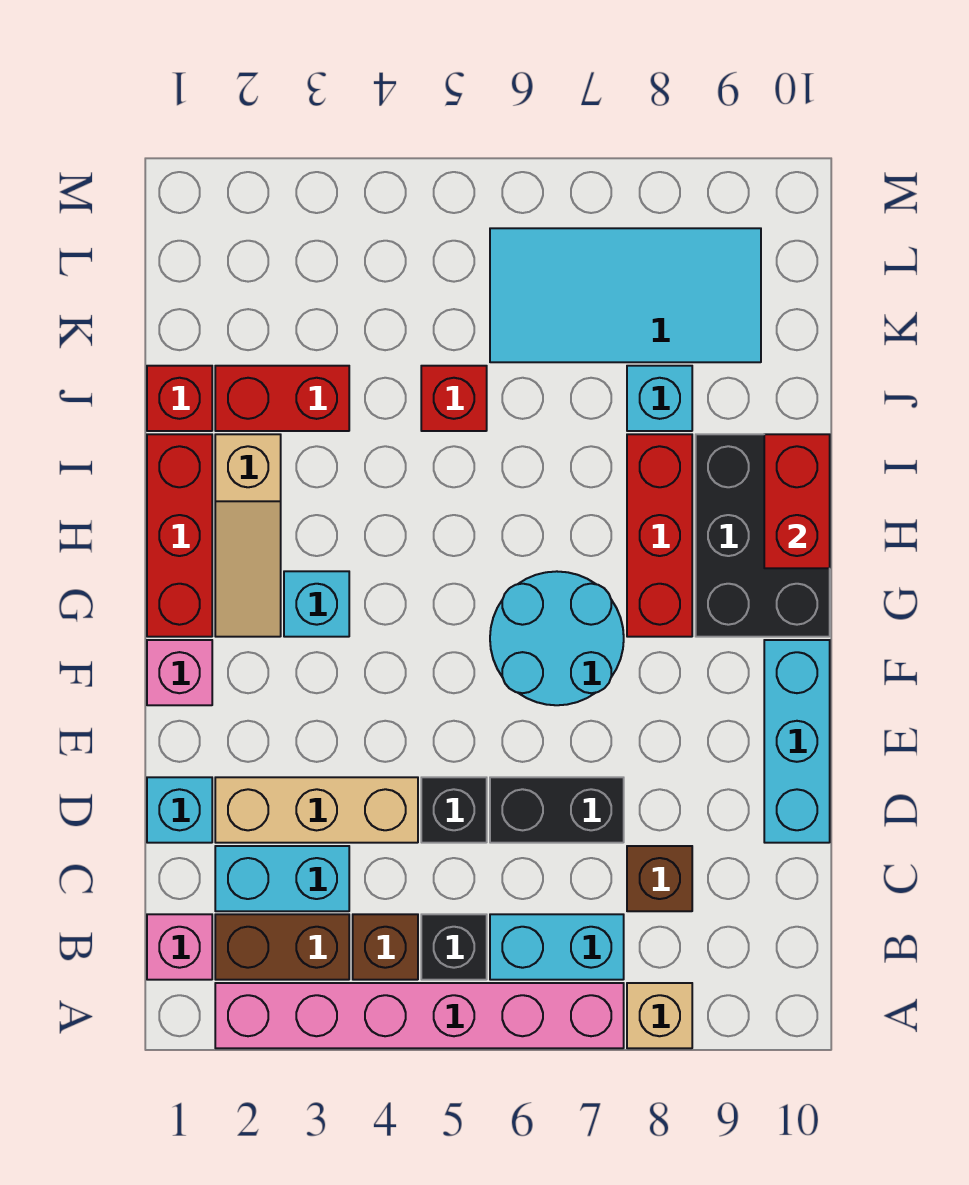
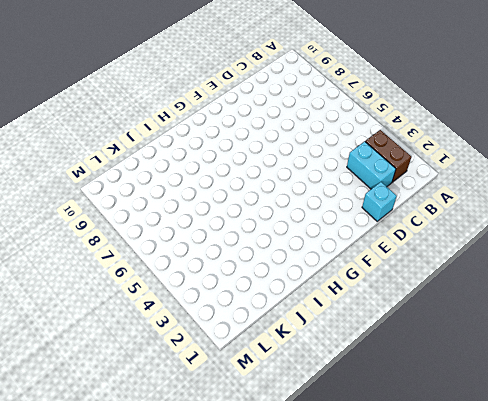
none -> pink 1x6 brick [215,983,624,1048]
none -> tan 1x1 brick [627,983,692,1048]
none -> pink 1x1 brick [147,914,212,980]

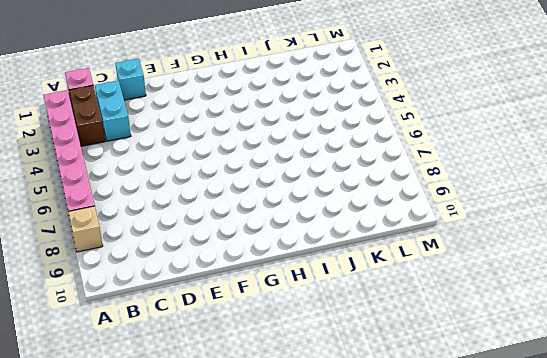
none -> brown 1x1 brick [353,914,418,980]
none -> black 1x1 brick [421,914,487,980]
none -> cyan 1x2 brick [490,914,624,980]

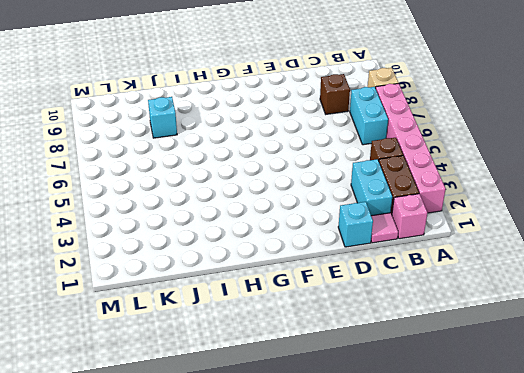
pink 1x1 tile [371,213,398,243] -> none
none -> black 1x1 brick [421,914,487,980]
none -> tan 1x3 brick [215,777,418,843]
none -> black 1x1 brick [421,777,487,843]

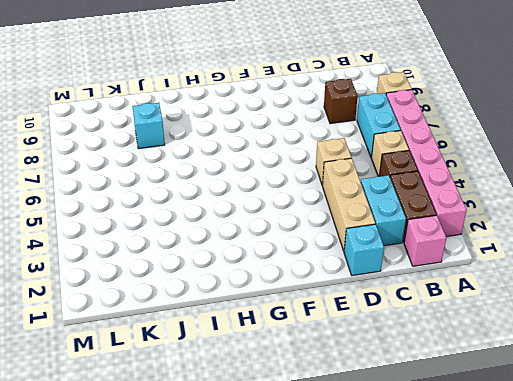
tan 1x1 brick [371,131,409,176] -> black 1x1 brick [421,914,487,980]
tan 1x1 brick [316,138,351,185] -> black 1x1 brick [421,777,487,843]
none -> black 1x2 brick [490,777,624,843]
none -> cyan 1x3 brick [764,640,830,843]
none -> pink 1x1 brick [147,640,212,705]

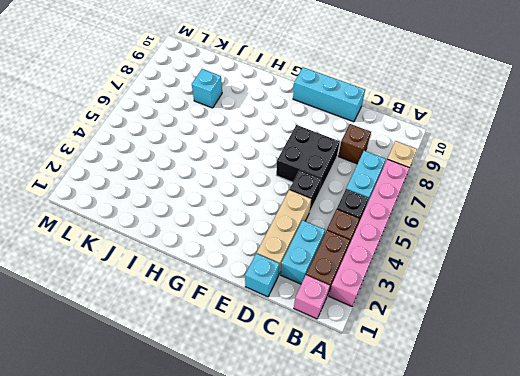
black 2x2 brick [276,125,340,192] -> black 1x2 brick [490,777,624,843]
none -> pink 1x1 brick [147,640,212,705]
none -> cyan 2x2 round brick [490,571,624,705]
none -> red 1x3 brick [147,434,212,637]

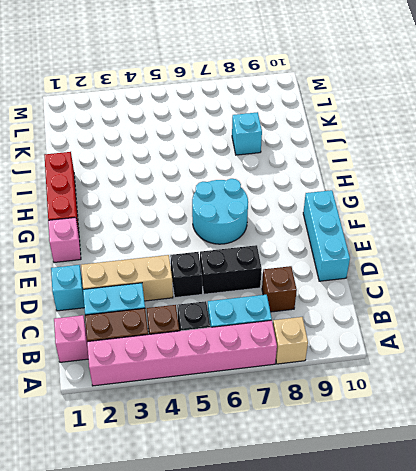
none -> tan 1x3 slope [215,434,281,637]
none -> cyan 1x1 brick [284,571,349,637]
none -> red 1x3 brick [627,434,692,637]

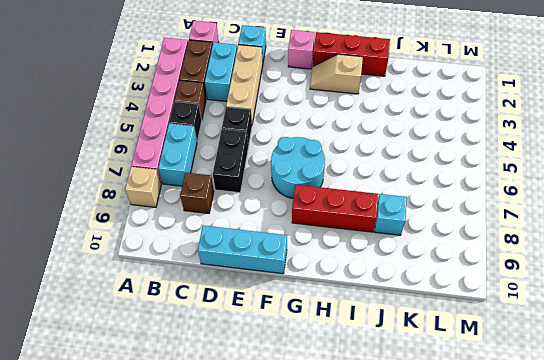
tan 1x2 slope [310,54,363,94] -> tan 1x3 slope [215,434,281,637]
none -> cyan 1x1 brick [284,571,349,637]
none -> black 2x3 brick [696,434,830,637]
none -> red 1x1 brick [147,366,212,431]

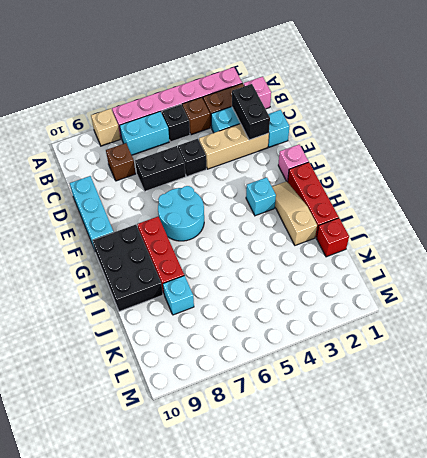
black 1x2 brick [232,84,270,140] -> none
none -> red 1x2 brick [215,366,349,431]
none -> red 1x1 brick [421,366,487,431]
none -> cyan 2x4 tile [490,228,761,362]

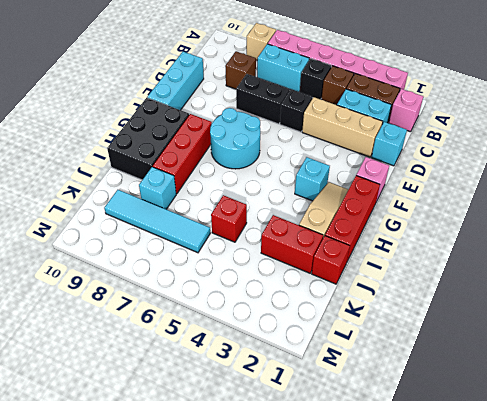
cyan 1x4 tile [104,190,210,253] -> cyan 2x4 tile [490,228,761,362]
none -> red 1x2 brick [764,434,830,568]

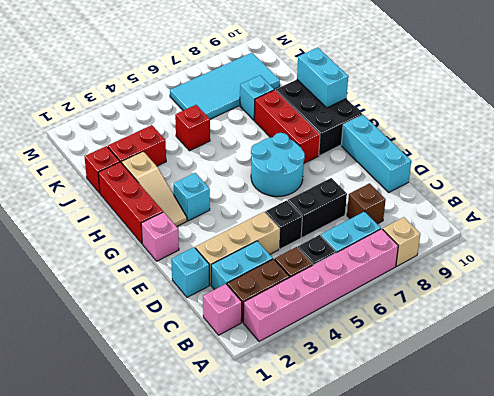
cyan 1x2 brick [297,48,348,108] -> red 1x2 brick [764,434,830,568]

